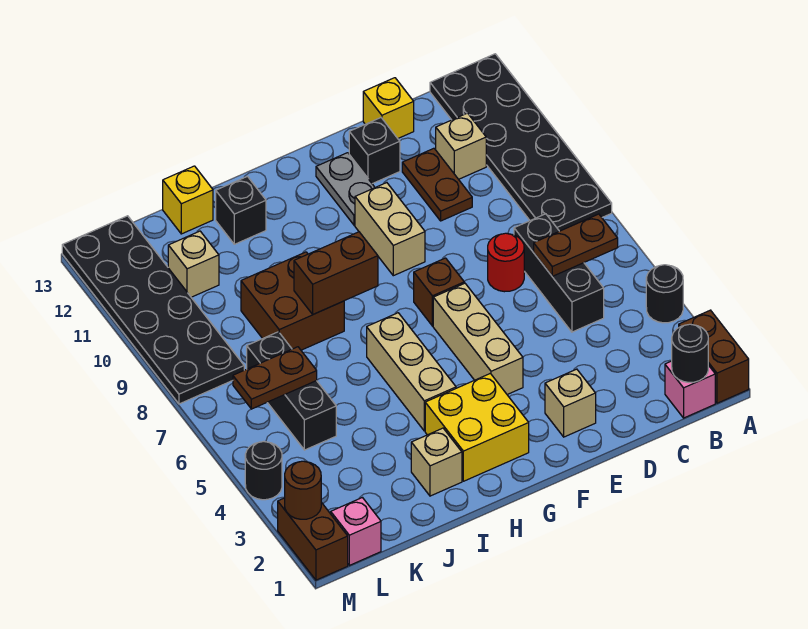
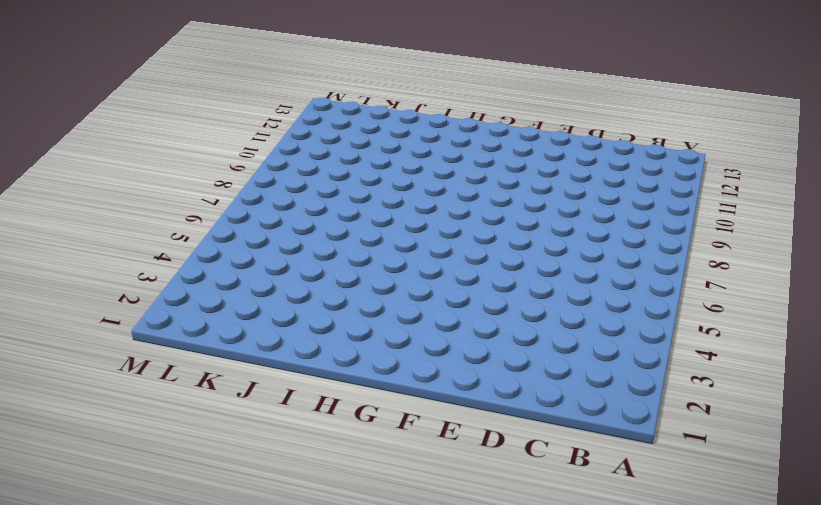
none -> brown 1x2 brick [679,310,749,403]
none -> black 1x1 round brick [646,265,683,323]
none -> black 2x6 plate [430,54,612,231]
none -> pink 1x1 brick [665,361,715,418]

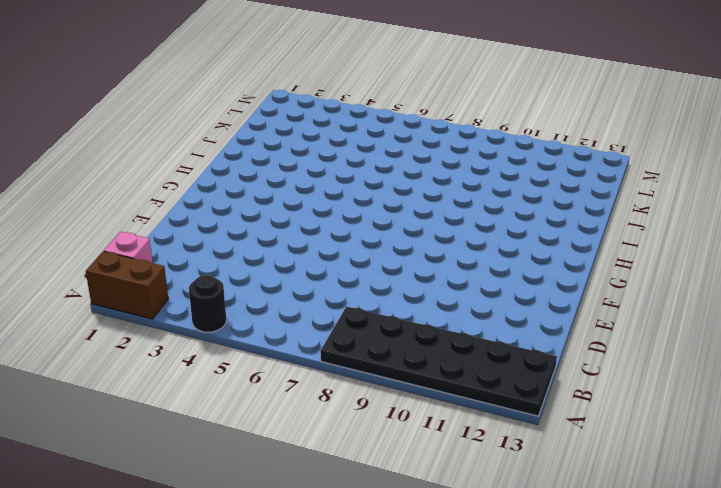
none -> black 1x3 brick [514,214,604,332]
none -> tan 1x1 brick [436,113,486,179]
none -> red 1x1 round brick [488,233,524,292]
none -> brown 1x2 plate [402,148,472,221]

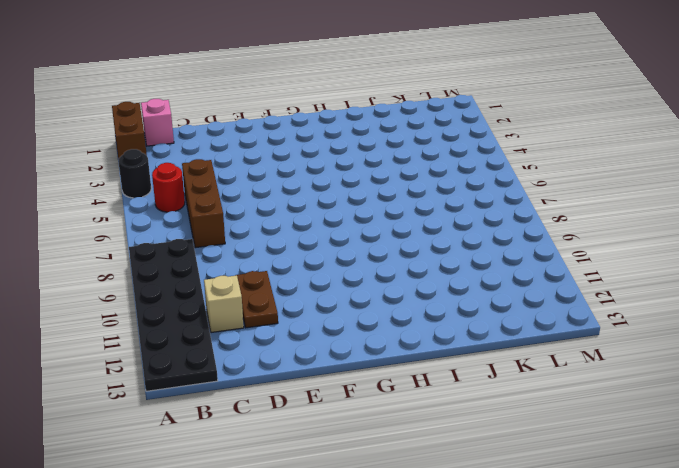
red 1x1 round brick [152,163,185,212] -> red 1x1 round brick moved to [488,233,524,292]
brown 1x3 brick [182,159,225,248] -> black 1x3 brick [514,214,604,332]
none -> yellow 1x1 brick [363,78,414,138]
none -> tan 1x1 brick [545,369,596,437]
none -> black 1x1 brick [349,118,400,184]
none -> tan 1x3 brick [433,283,523,394]

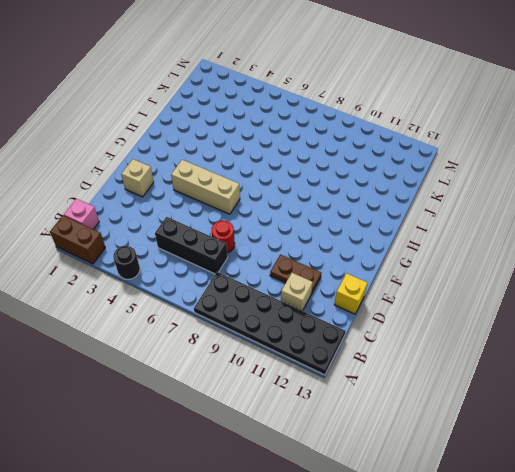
none -> black 1x1 brick [349,118,400,184]
none -> brown 1x1 brick [414,258,464,326]
none -> tan 1x2 brick [355,183,425,276]
none -> grey 1x2 plate [316,153,375,225]

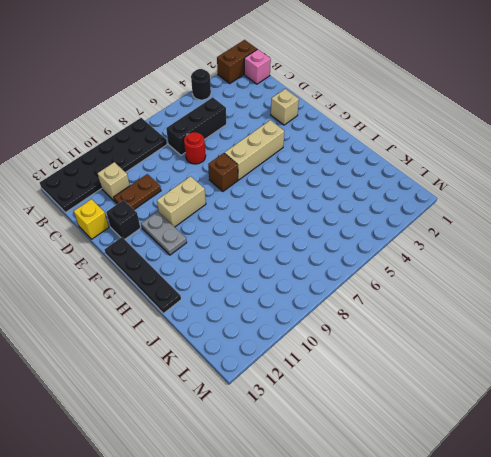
grey 1x2 plate [141,212,187,255] -> grey 1x2 plate turned to [316,153,375,225]
black 1x4 plate [104,237,181,313] -> none
none -> yellow 2x2 brick [425,373,529,481]
none -> tan 1x3 brick [367,313,456,431]
none -> tan 1x1 brick [411,428,462,496]
none -> brown 2x2 brick [241,252,344,350]

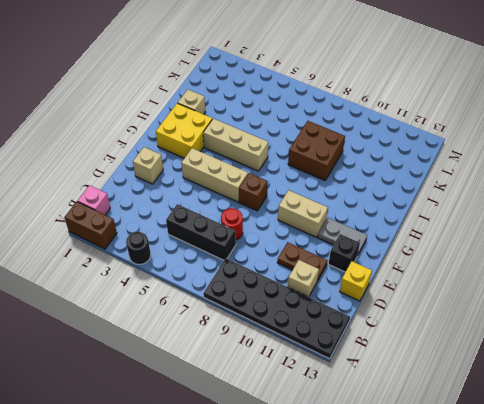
none -> black 1x1 brick [216,176,266,244]
none -> yellow 1x1 brick [163,166,213,234]
none -> black 1x3 brick [247,332,336,450]
none -> tan 1x1 brick [168,231,219,297]

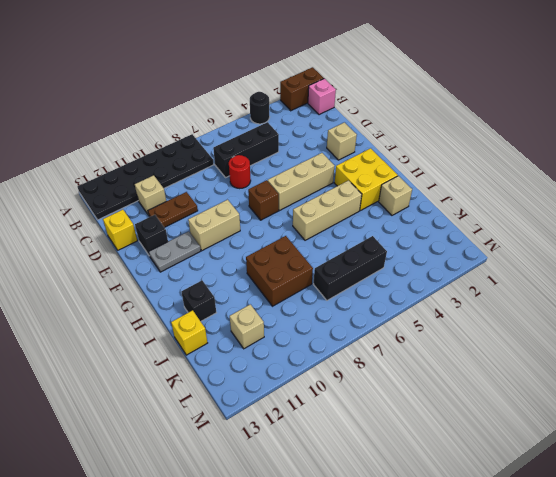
none -> pink 1x1 brick [331,498,381,565]
none -> black 2x6 plate [62,216,244,404]
none -> brown 1x2 brick [278,498,348,580]
none -> black 1x1 round brick [245,441,282,500]

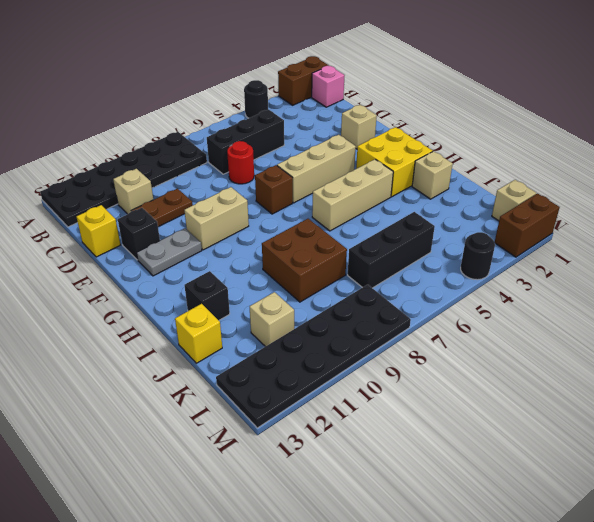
tan 1x1 brick [492,180,536,221] -> pink 1x1 brick [331,498,381,565]
none -> black 1x1 round brick [672,324,708,382]
none -> brown 1x2 plate [534,214,618,276]
none -> brown 1x2 brick [294,232,378,314]
none -> brown 1x2 plate [233,347,317,409]

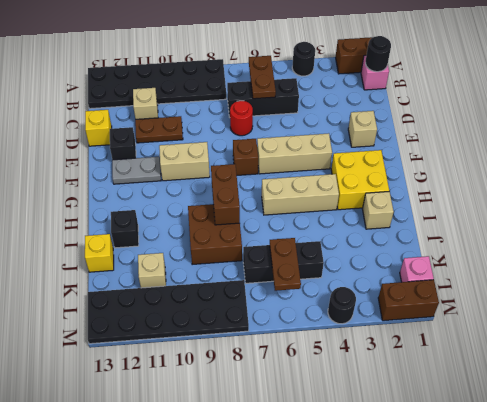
none -> brown 1x1 round brick [285,461,321,519]

